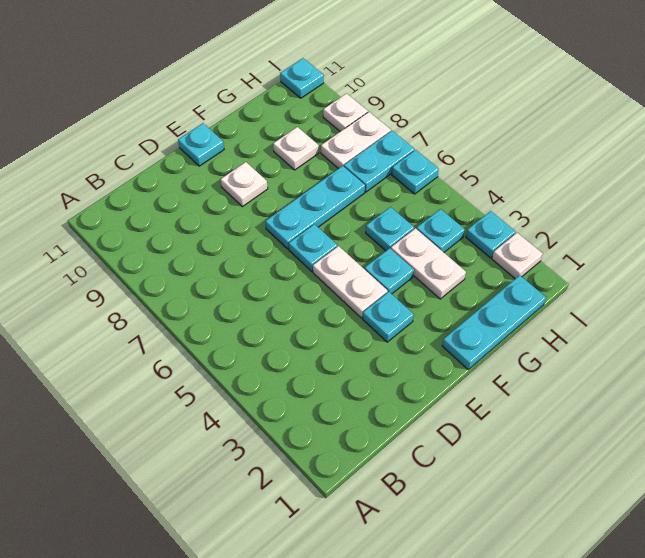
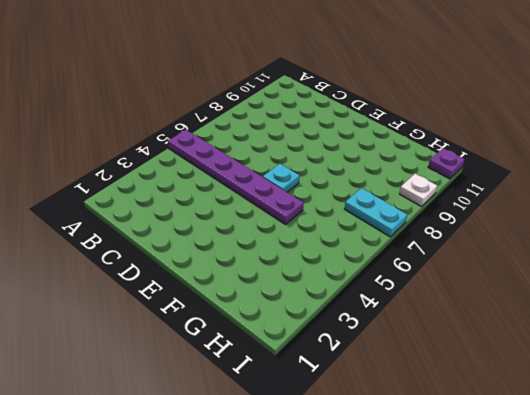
purple 1x6 plate [168,130,304,224] -> white 1x2 plate [313,246,388,318]
purple 1x1 plate [428,148,465,179] -> cyan 1x1 plate [280,58,324,98]
none -> cyan 1x1 plate [363,292,414,342]
none -> cyan 1x3 plate [265,166,365,249]
none -> white 1x1 plate [221,162,268,207]

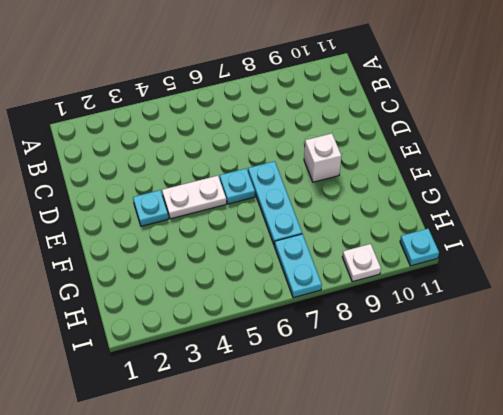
white 1x1 brick [304,133,341,182] -> white 1x1 plate [221,162,268,207]
none -> cyan 1x1 plate [178,123,224,166]
none -> cyan 1x3 plate [442,275,546,369]
none -> cyan 1x1 plate [365,248,414,294]

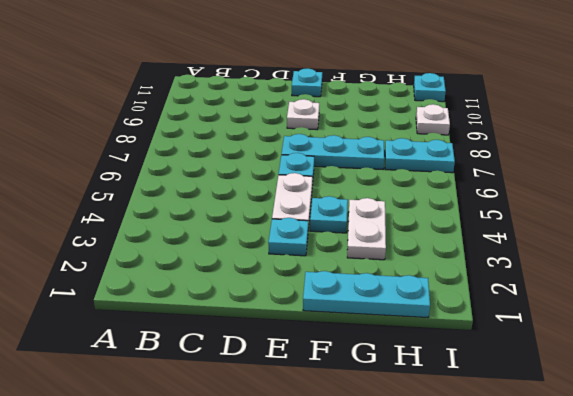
none -> cyan 1x1 plate [366,207,414,251]
none -> white 1x1 plate [273,127,319,170]
none -> cyan 1x1 plate [417,209,465,252]

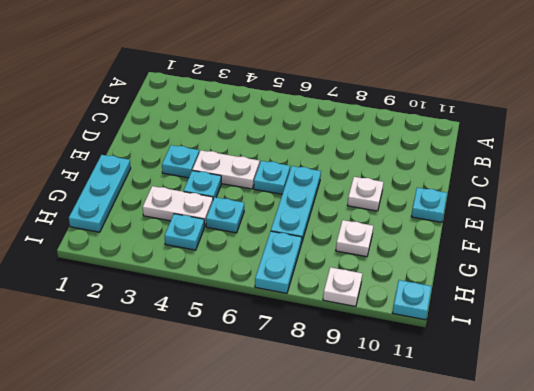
none -> white 1x2 plate [321,112,391,169]
none -> white 1x1 plate [492,233,543,279]
none -> cyan 1x1 plate [466,211,516,258]

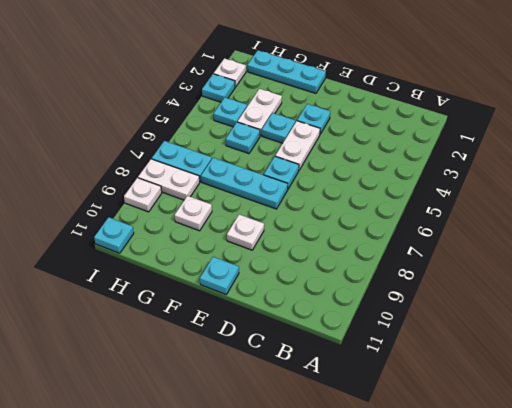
none -> cyan 1x1 plate [392,150,439,194]

